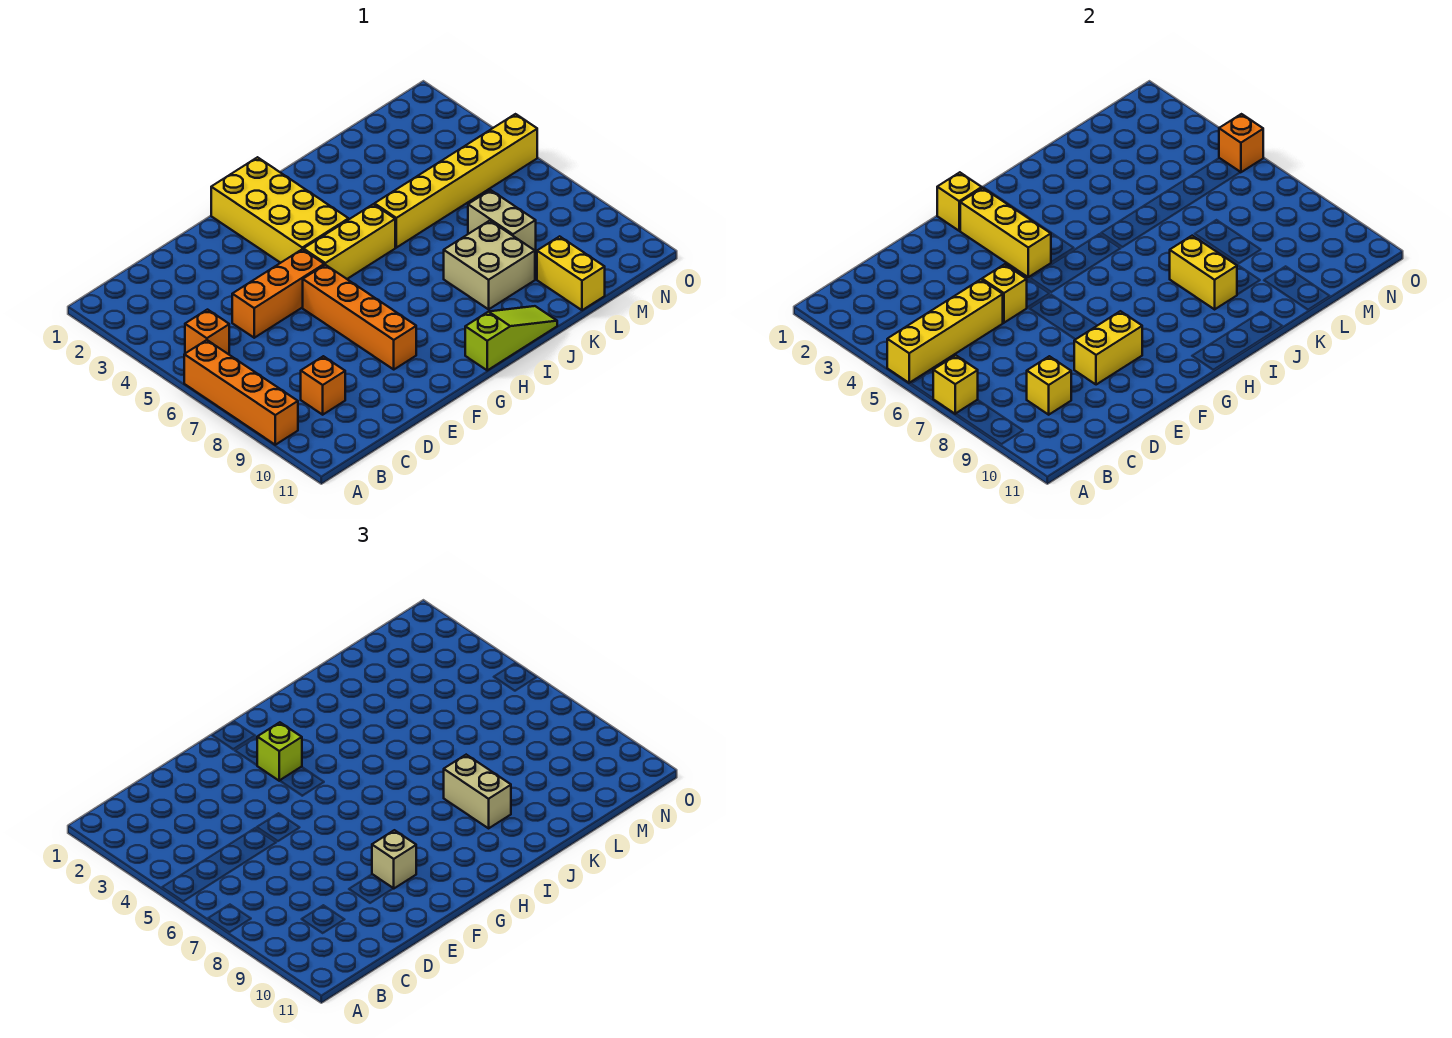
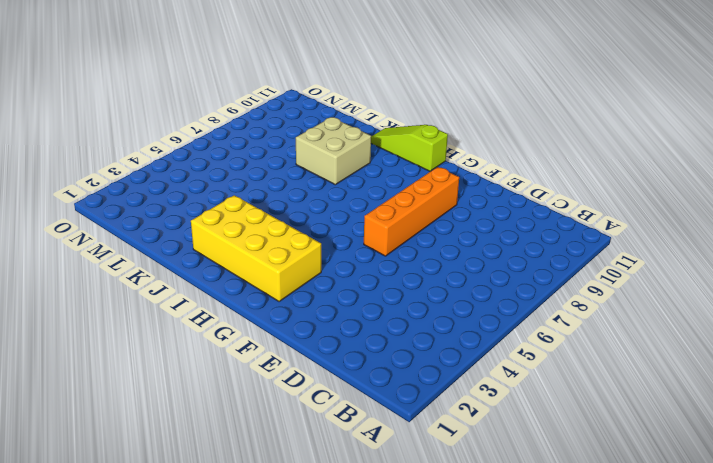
yellow 2x4 brick [191,195,321,302] -> yellow 2x4 brick turned to [211,157,349,263]
none -> orange 1x4 brick [184,340,298,445]
none -> orange 1x1 brick [185,310,229,354]
none -> orange 1x1 brick [301,356,345,415]

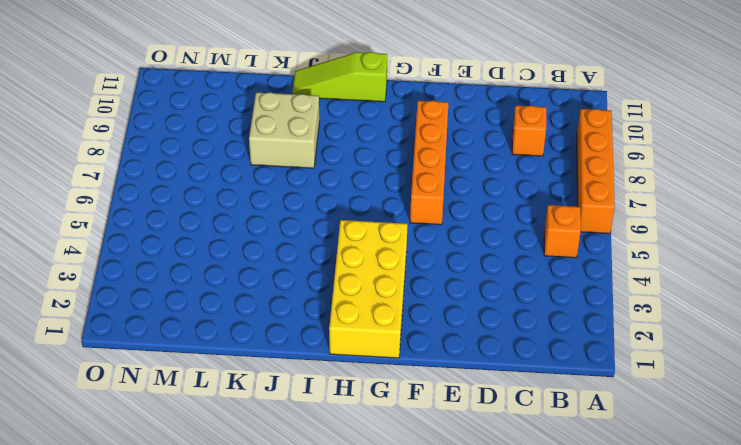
none -> orange 1x3 brick [232,249,324,338]
none -> yellow 1x3 brick [303,204,395,279]
none -> yellow 1x6 brick [375,114,537,248]

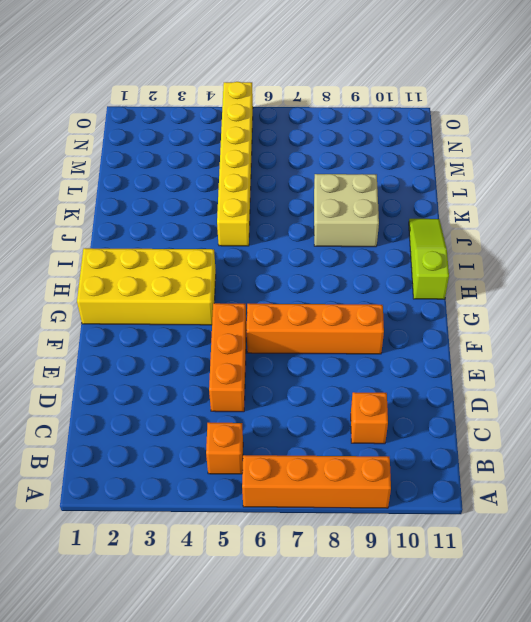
none -> yellow 1x3 brick [303,204,395,279]
none -> tan 1x2 brick [468,190,536,250]
none -> yellow 1x2 brick [537,236,605,310]

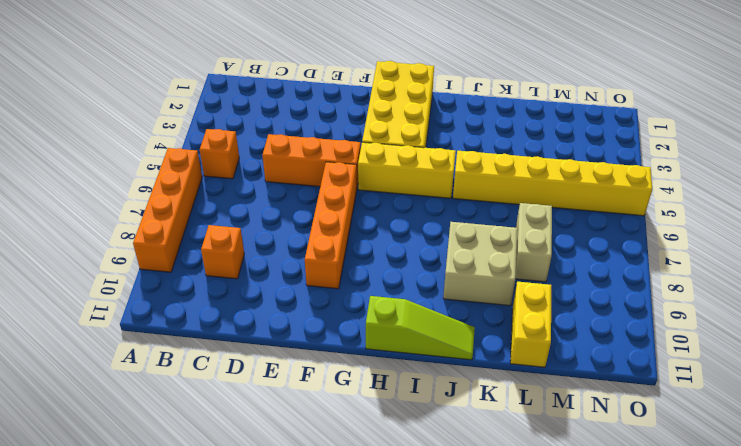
none -> yellow 1x4 brick [887,279,1003,383]
none -> yellow 1x1 brick [933,356,978,414]
none -> yellow 1x1 brick [1027,356,1071,415]

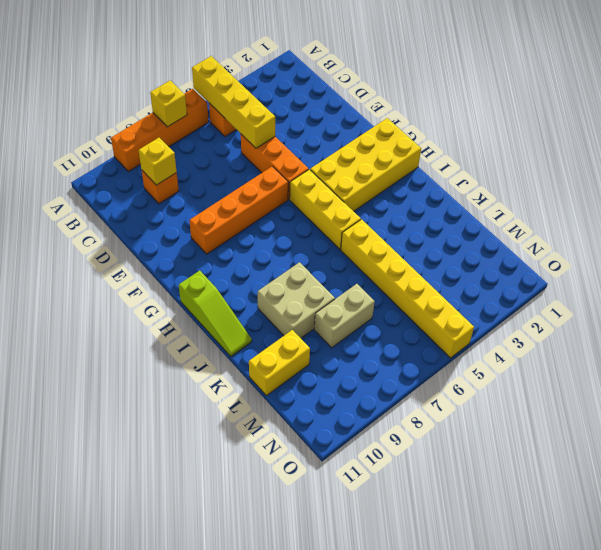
none -> yellow 1x1 brick [982,264,1027,323]
none -> yellow 1x2 brick [1074,311,1142,385]
none -> yellow 1x1 brick [937,172,982,231]

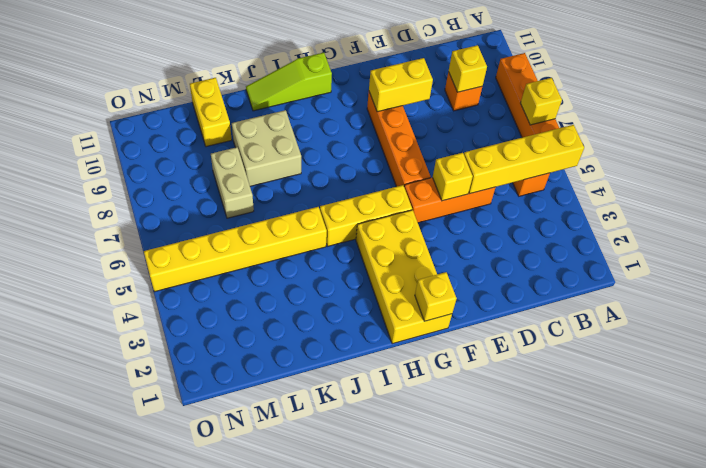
none -> yellow 1x3 brick [960,188,1051,277]
none -> yellow 1x2 brick [1170,236,1237,309]
none -> orange 1x1 brick [1219,114,1263,172]

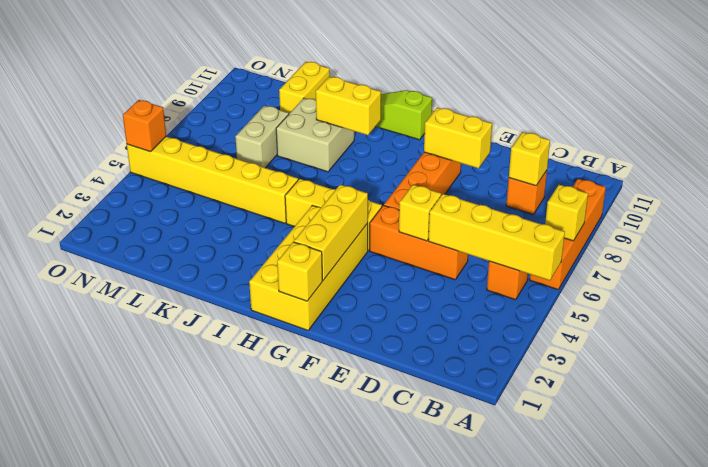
yellow 1x2 brick [316,76,381,135] -> yellow 1x2 brick turned to [1170,236,1237,309]
none -> tan 1x1 brick [372,830,416,888]
none -> lime 1x1 brick [257,722,302,781]
none -> tan 1x2 brick [444,755,511,828]

